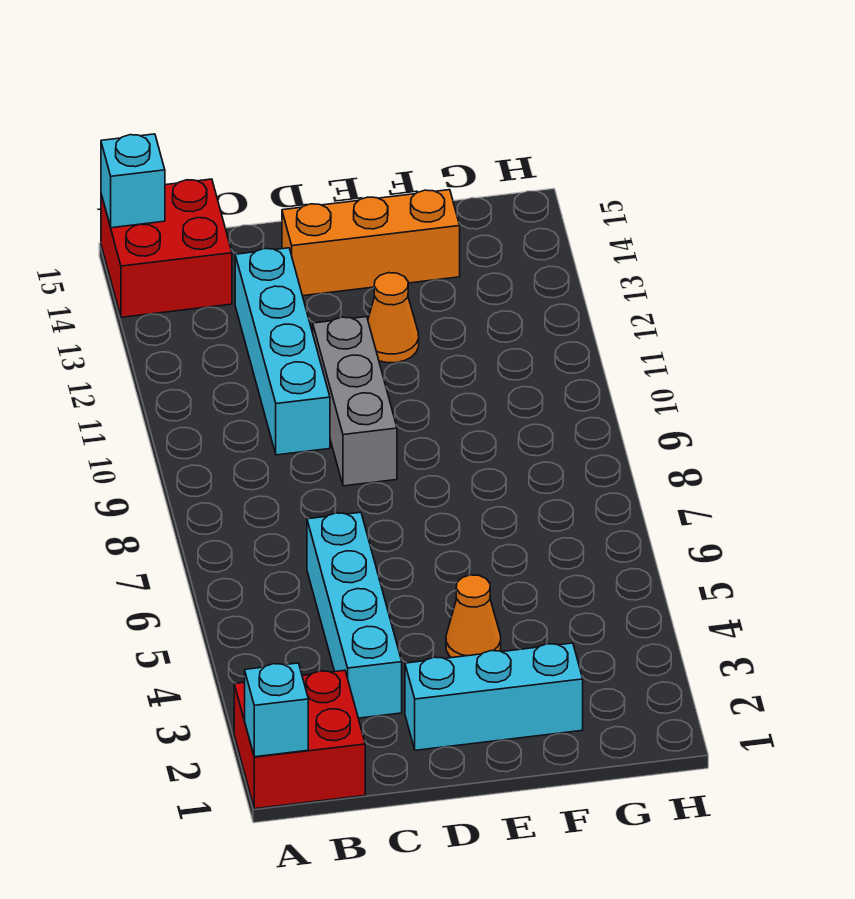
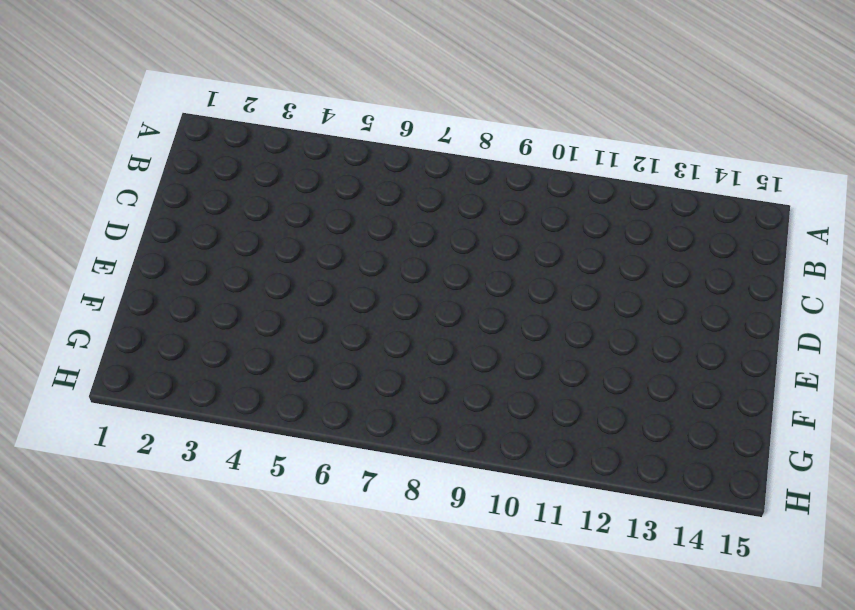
none -> red 2x2 brick [234,670,365,809]
none -> red 2x2 brick [101,179,232,317]

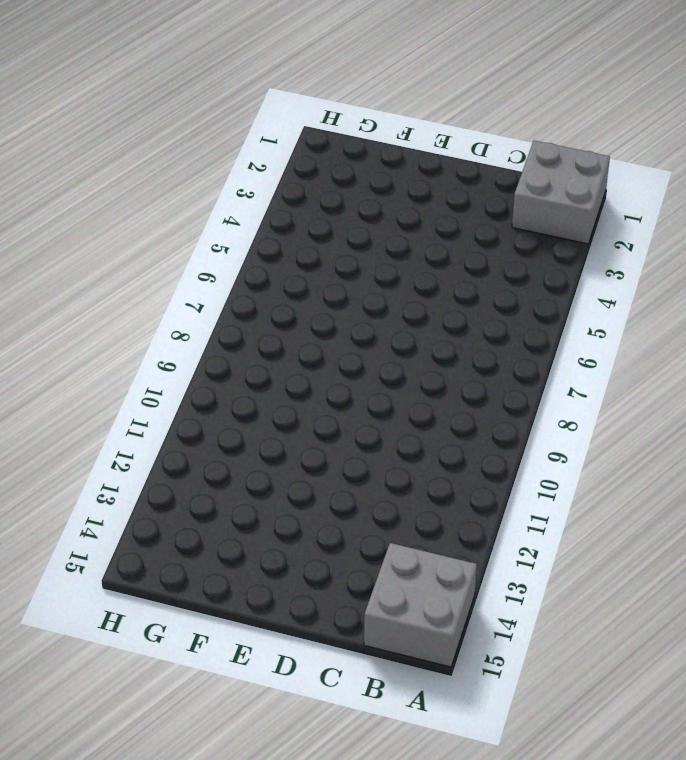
grey 2x2 brick [512,141,610,244] -> red 2x2 brick [234,670,365,809]
grey 2x2 brick [364,543,477,667] -> red 2x2 brick [101,179,232,317]
none -> cyan 1x4 brick [307,512,402,718]
none -> cyan 1x4 brick [235,248,330,455]

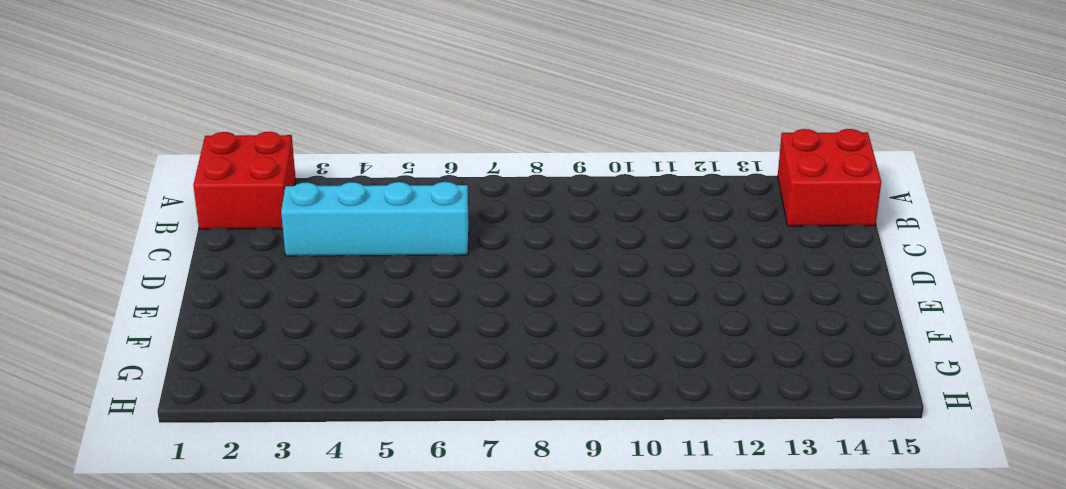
none -> cyan 1x4 brick [235,248,330,455]
none -> cyan 1x3 brick [405,643,583,750]

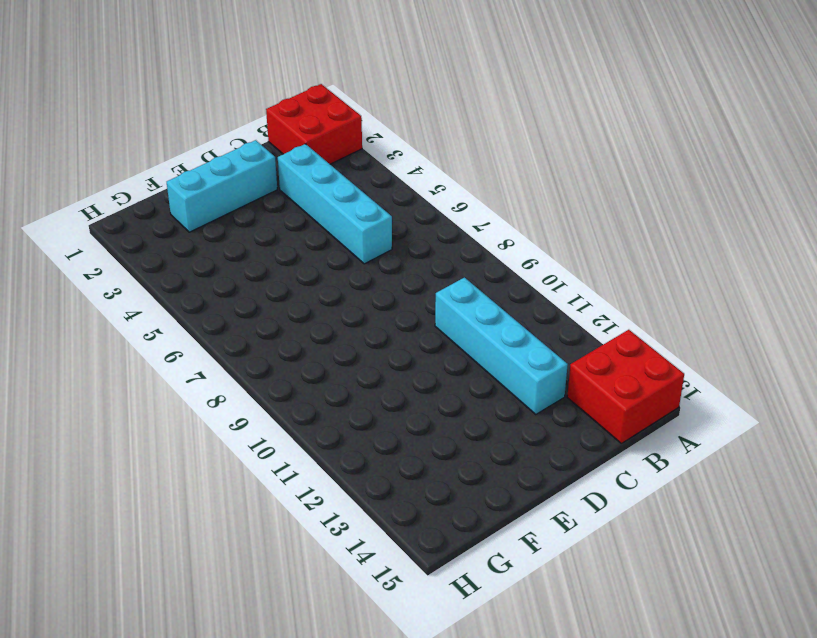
none -> grey 1x3 brick [313,317,397,486]
none -> orange 1x3 brick [282,190,460,296]

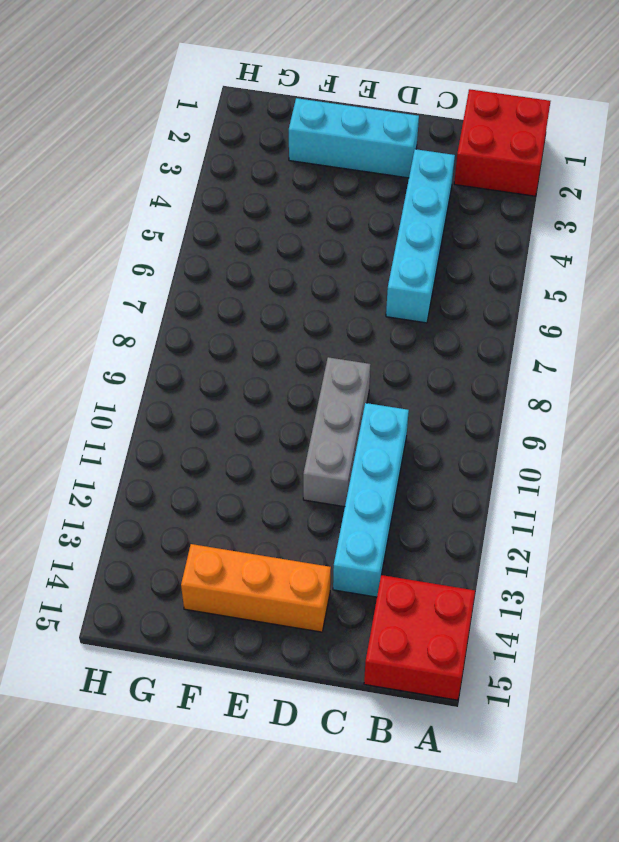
none -> orange 1x1 cone [446,575,501,658]
none -> orange 1x1 cone [368,273,419,363]

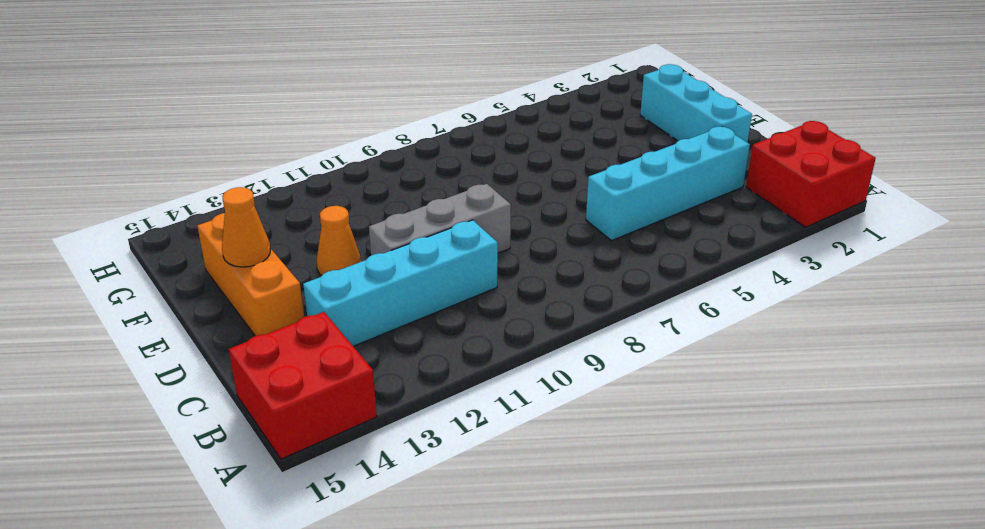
orange 1x1 cone [222,187,270,267] -> orange 1x1 cone moved to [446,575,501,658]
none -> cyan 1x1 brick [245,663,308,757]
none -> cyan 1x1 brick [101,134,165,228]

